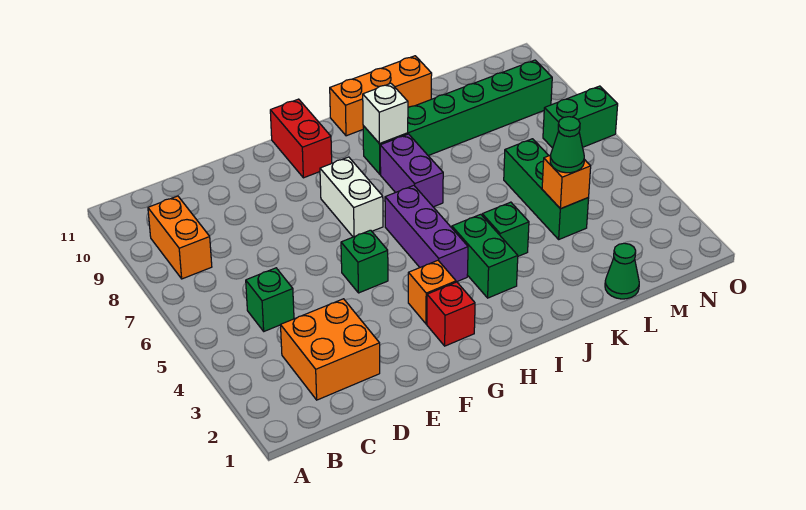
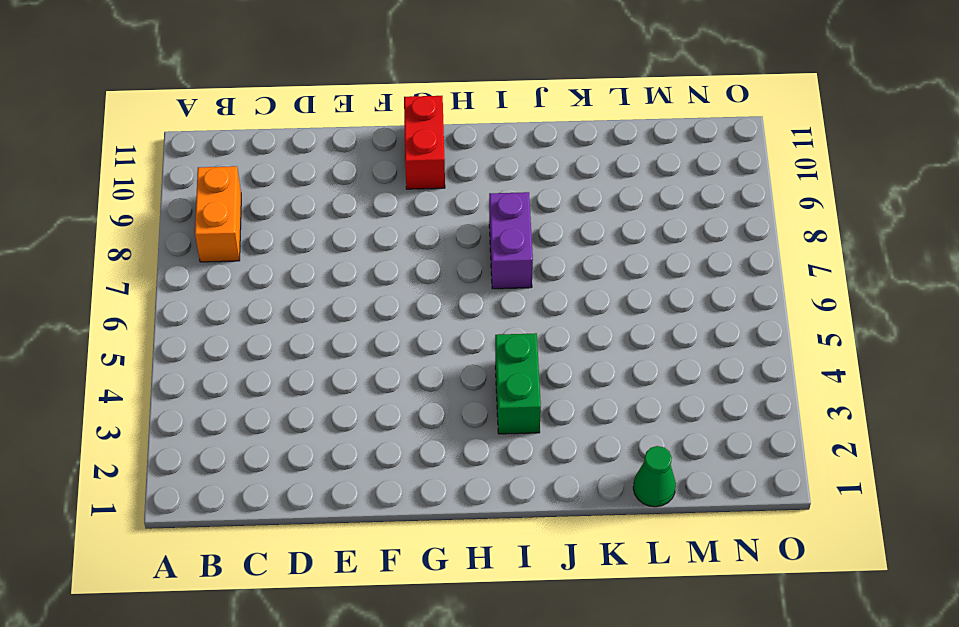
none -> orange 2x2 brick [281,299,380,400]
none -> green 1x1 brick [246,268,294,331]
none -> green 1x1 brick [341,230,388,293]

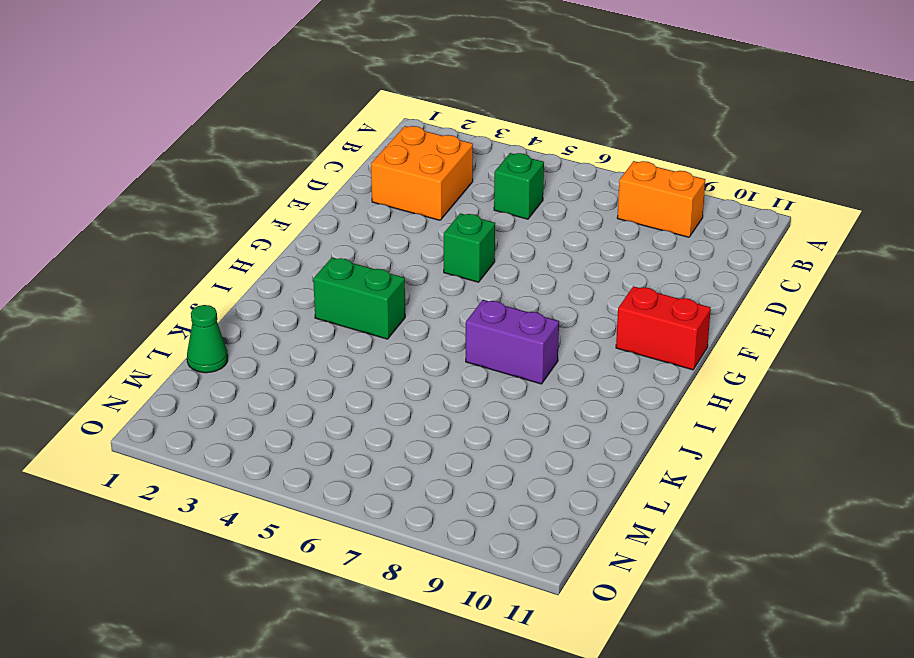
none -> red 1x1 brick [427,282,475,346]
none -> orange 1x1 brick [408,260,456,324]
none -> white 1x2 brick [320,157,383,237]

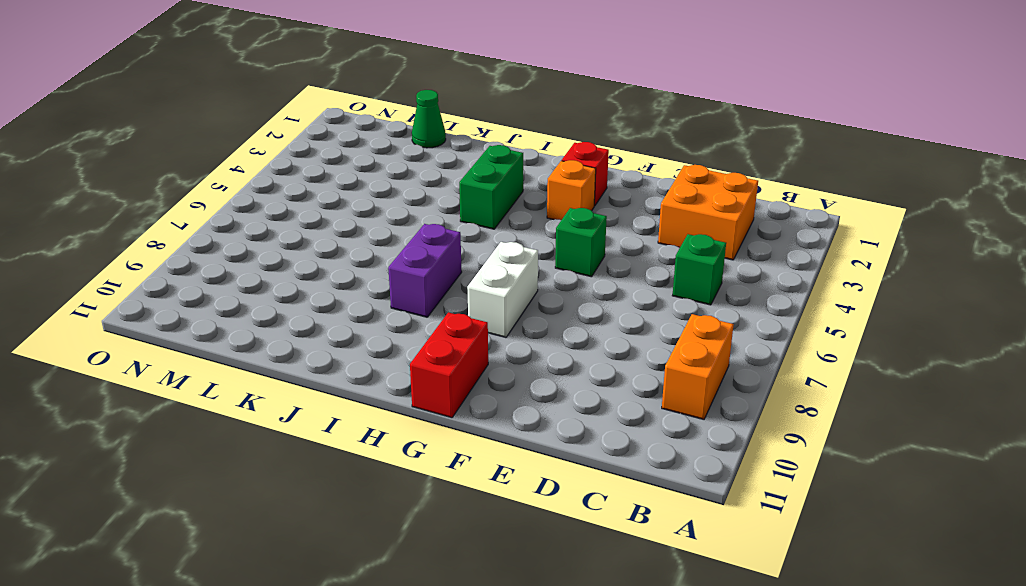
none -> purple 1x3 brick [385,185,468,282]
none -> green 1x6 brick [363,60,552,174]
none -> orange 1x3 brick [330,56,432,136]

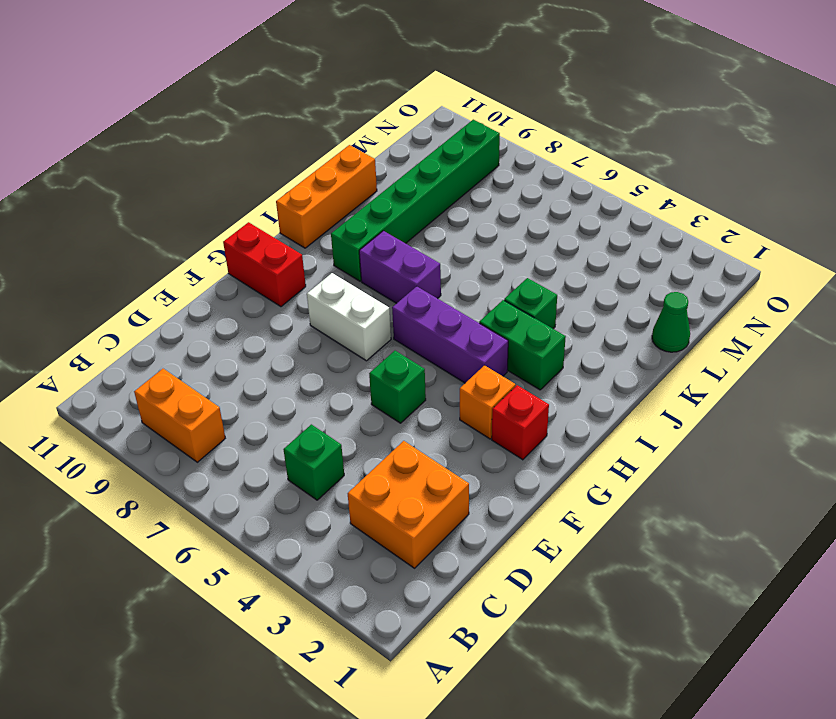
none -> green 1x3 brick [504,139,589,239]
none -> green 1x2 brick [543,86,618,148]
none -> white 1x1 brick [363,83,408,144]

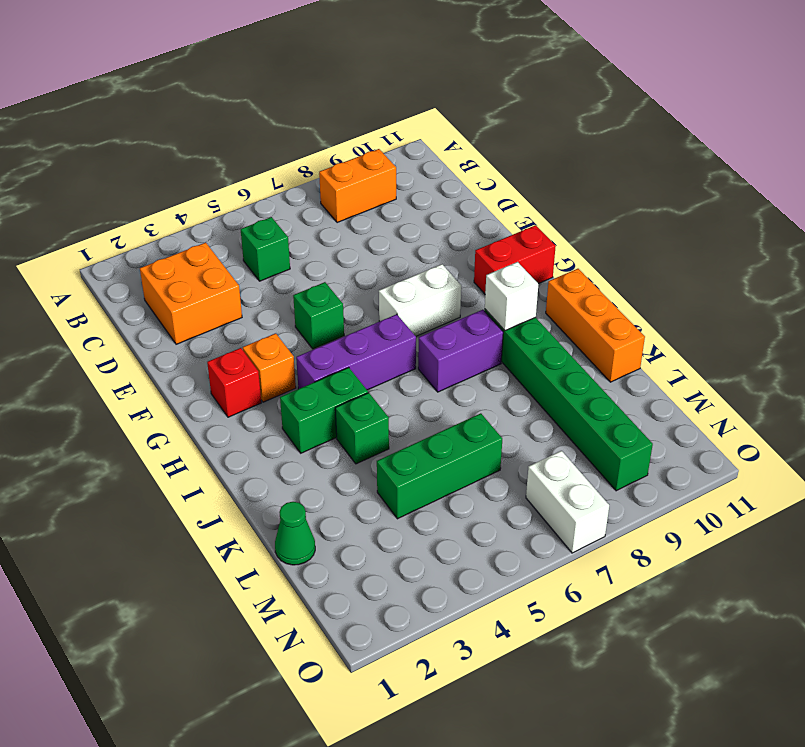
white 1x2 brick [526,451,609,553] -> green 1x2 brick [543,86,618,148]
none -> orange 1x1 brick [542,156,591,209]
none -> green 1x1 cone [550,117,584,173]

